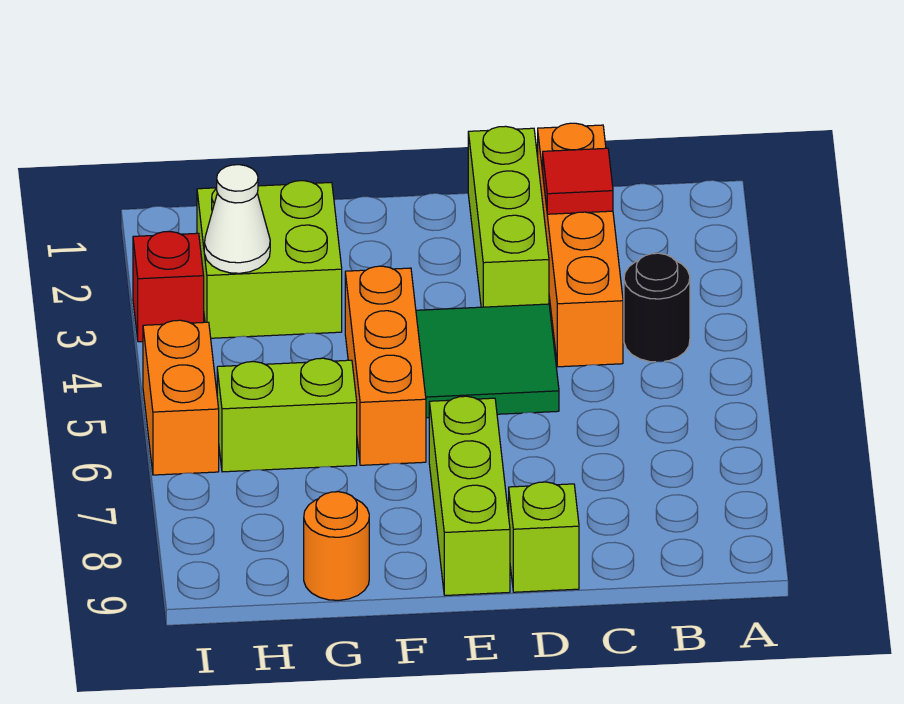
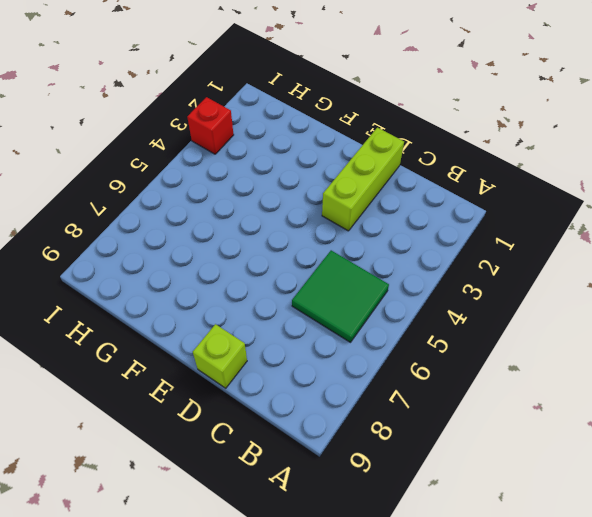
green 2x2 tile [292,250,389,342] -> green 2x2 tile moved to [416,304,559,418]
none -> black 1x1 round brick [624,253,690,362]
none -> orange 1x4 brick [538,123,623,367]
none -> lime 1x3 brick [429,396,510,595]

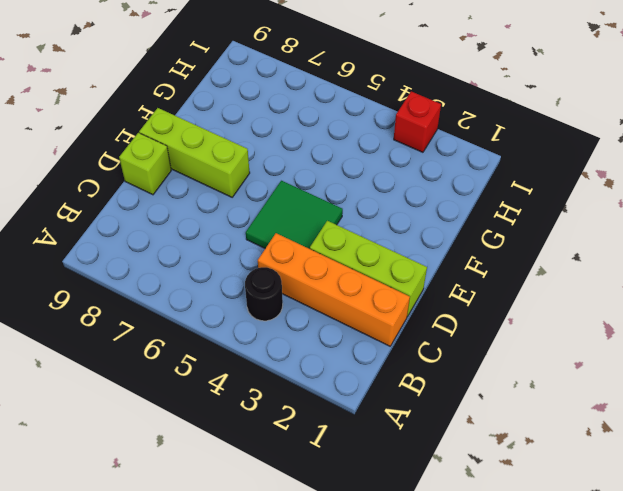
none -> orange 1x3 brick [345,266,426,465]
none -> lime 2x2 brick [197,181,342,338]
none -> lime 1x2 brick [217,358,357,472]

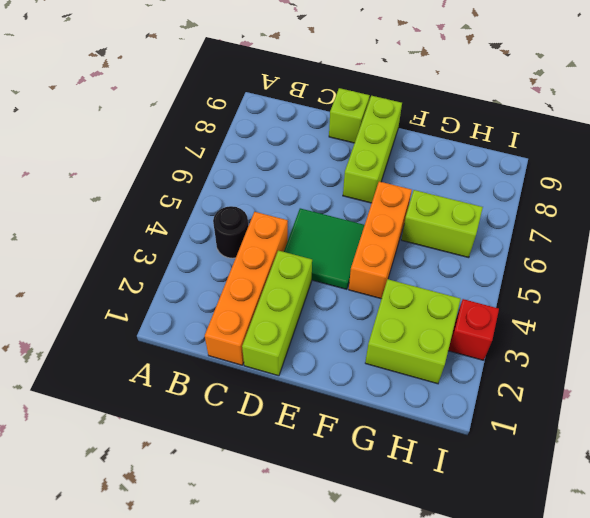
none -> orange 1x1 round brick [304,492,369,600]
none -> orange 1x2 brick [143,320,219,475]
none -> red 1x1 tile [543,148,613,214]

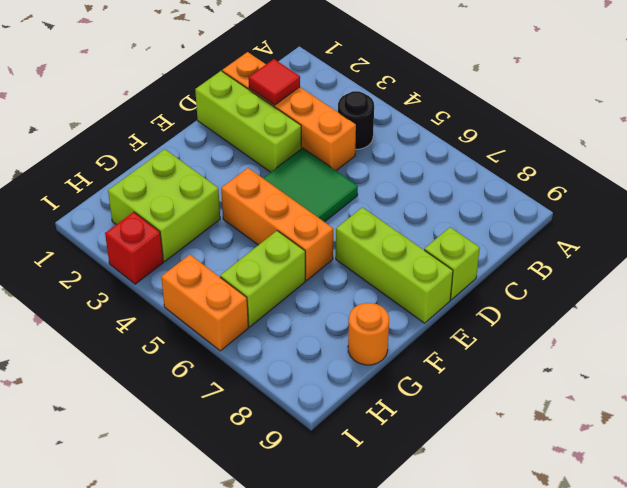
none -> white 1x1 cone [204,165,270,273]

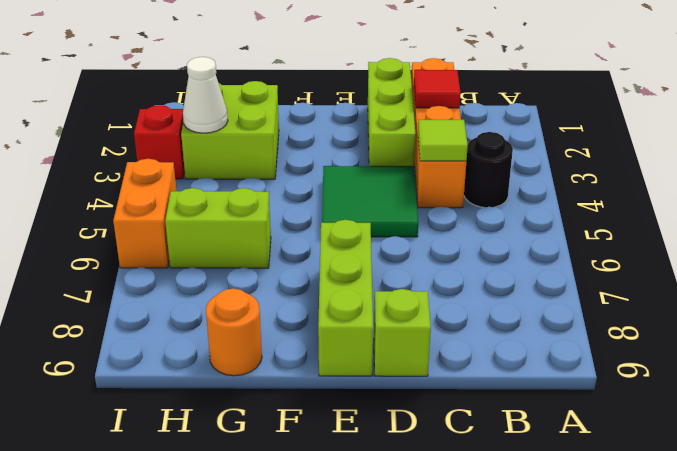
lime 1x1 tile [418,120,468,161] -> none
none -> orange 1x3 brick [345,266,426,465]

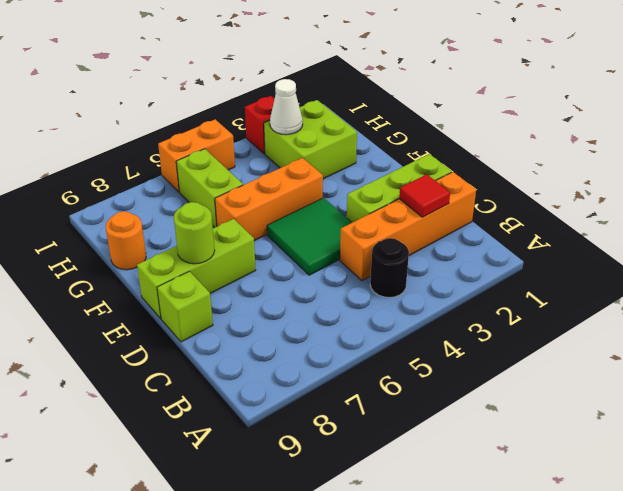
lime 1x1 round brick [174,202,215,264] -> none

